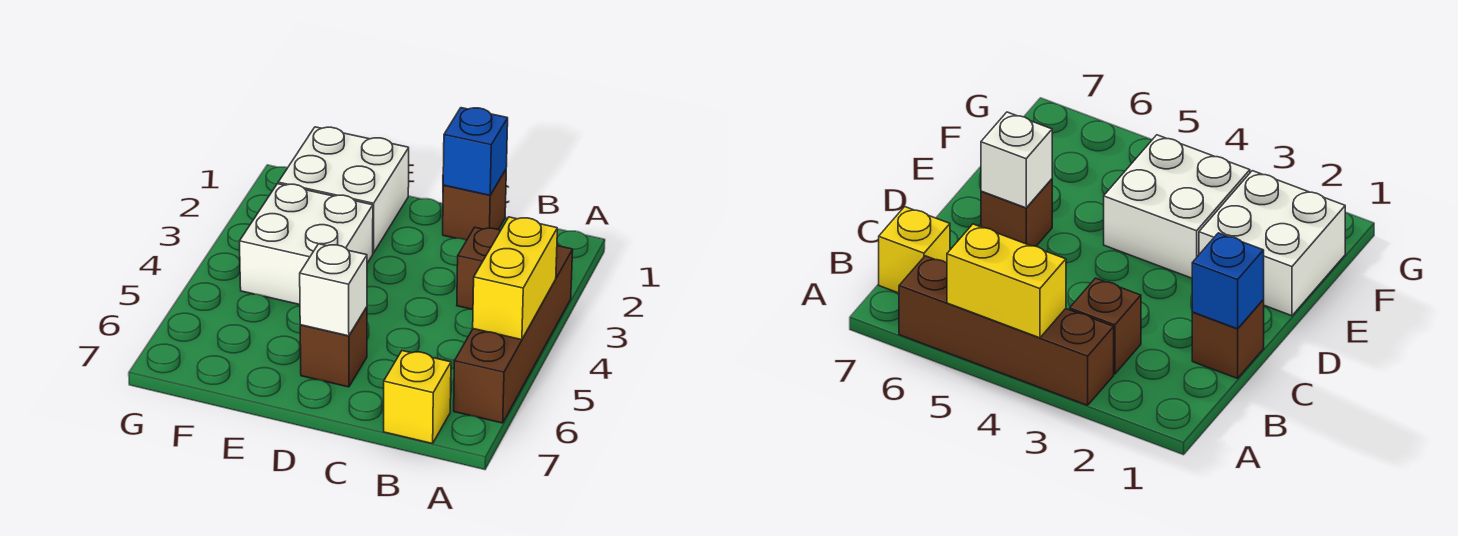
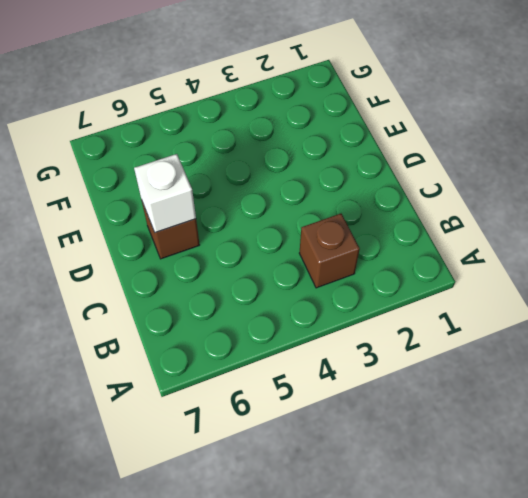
none -> brown 1x4 brick [454,246,573,423]
none -> yellow 1x1 brick [384,351,451,444]

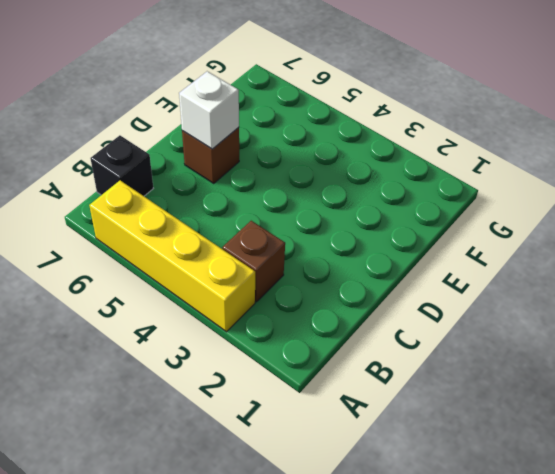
yellow 1x4 brick [89,180,255,332] -> brown 1x4 brick [454,246,573,423]
black 1x1 brick [90,135,153,196] -> yellow 1x1 brick [384,351,451,444]
none -> brown 1x1 brick [443,170,506,240]
none -> white 2x2 brick [278,127,409,253]

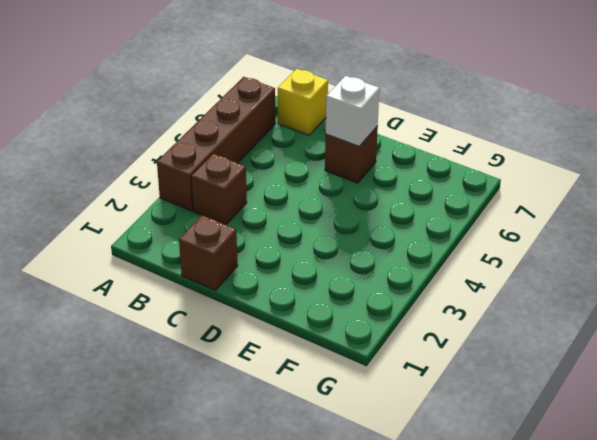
none -> white 2x2 brick [278,127,409,253]
none -> white 2x2 brick [239,184,373,305]

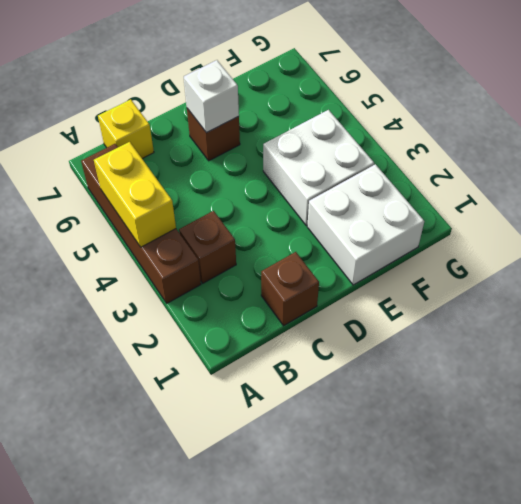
none -> blue 1x1 brick [443,108,508,195]

